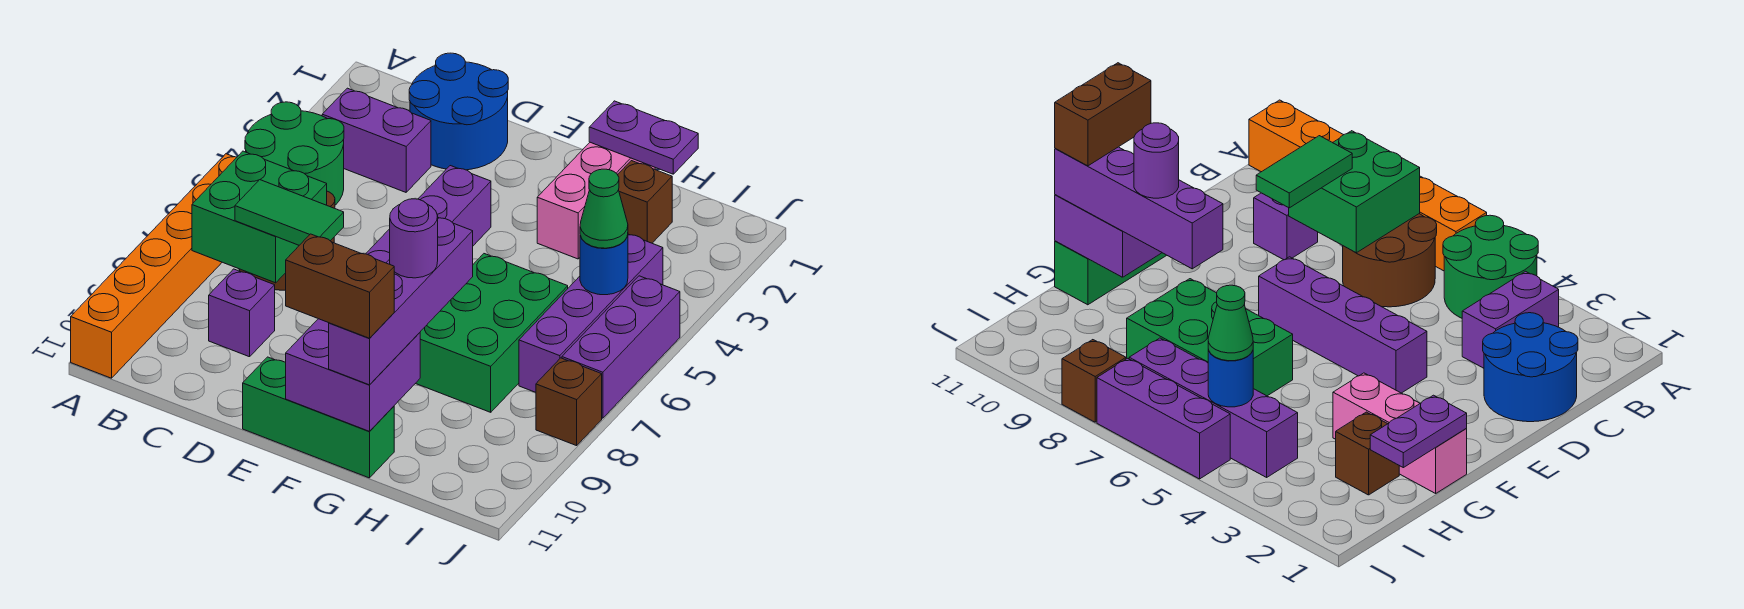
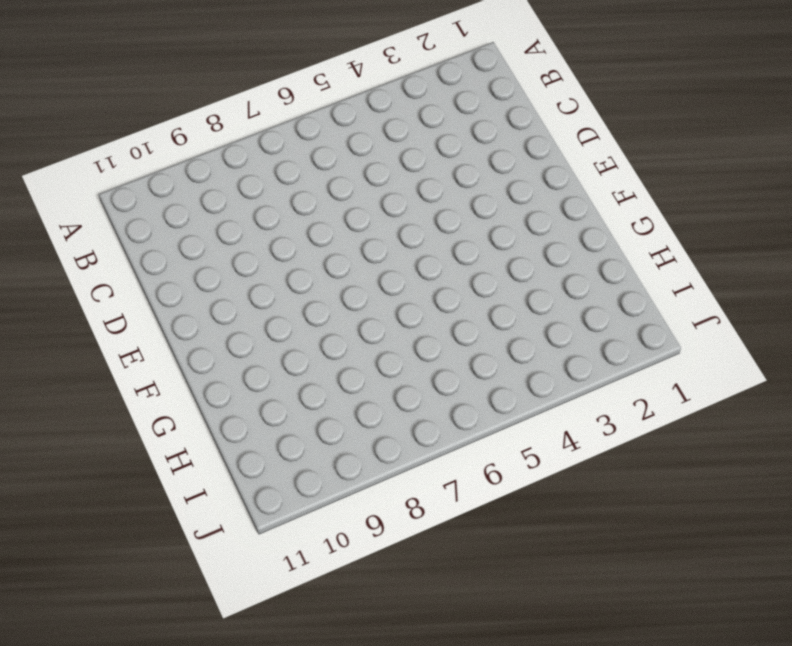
none -> green 2x2 round brick [245,102,344,205]
none -> orange 1x6 brick [71,154,237,378]
none -> purple 1x2 brick [322,88,431,192]

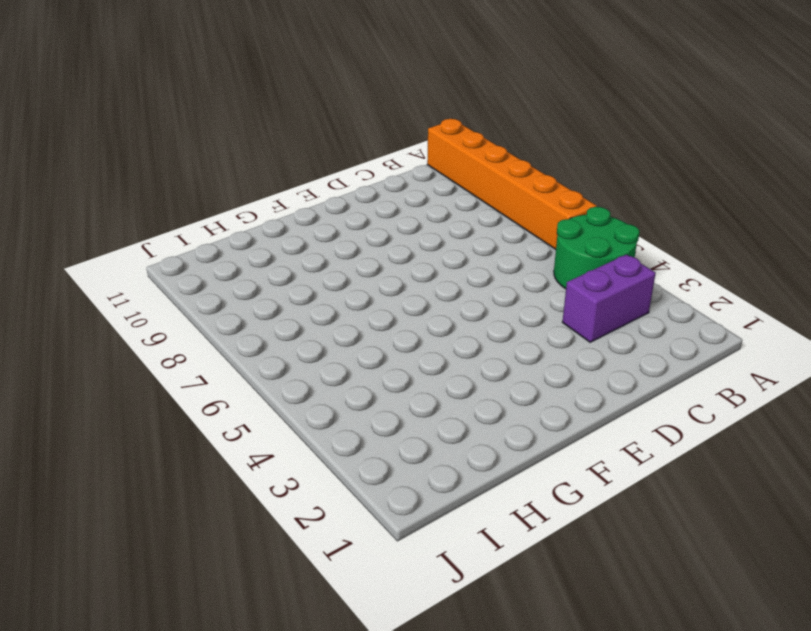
none -> brown 2x2 round brick [1343,214,1437,307]
none -> blue 2x2 round brick [409,53,508,170]
none -> purple 1x1 brick [209,269,275,357]

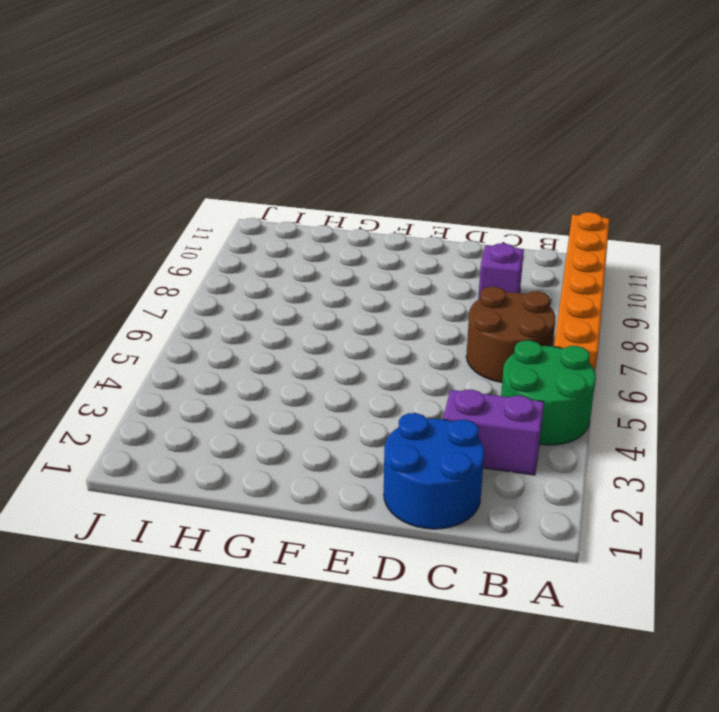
none -> purple 1x4 brick [366,166,491,263]
none -> green 1x3 brick [243,357,394,478]
none -> pink 1x3 brick [537,142,655,259]

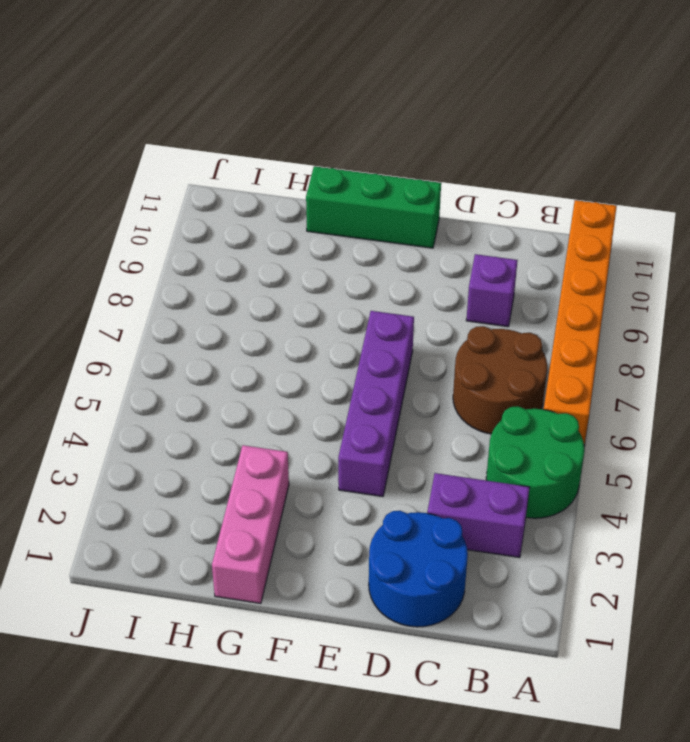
none -> green 2x3 brick [415,254,568,412]
none -> brown 1x1 brick [618,161,672,243]
none -> purple 1x4 brick [519,234,663,392]

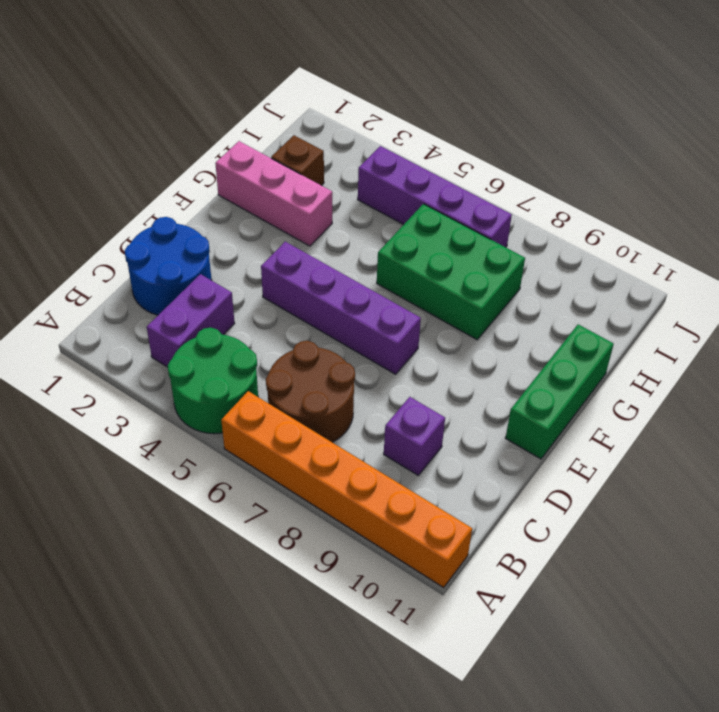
none -> purple 1x3 brick [562,276,680,418]
none -> brown 1x1 brick [536,358,602,446]
none -> green 2x2 brick [192,151,327,283]

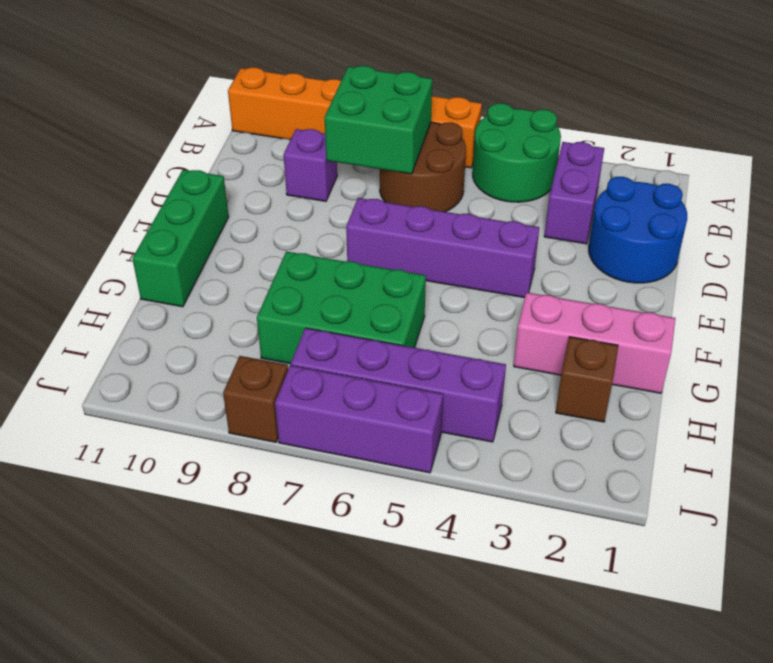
none -> purple 2x2 brick [286,319,420,431]
none -> purple 1x2 plate [589,101,698,174]
none -> blue 1x1 round brick [580,235,628,295]

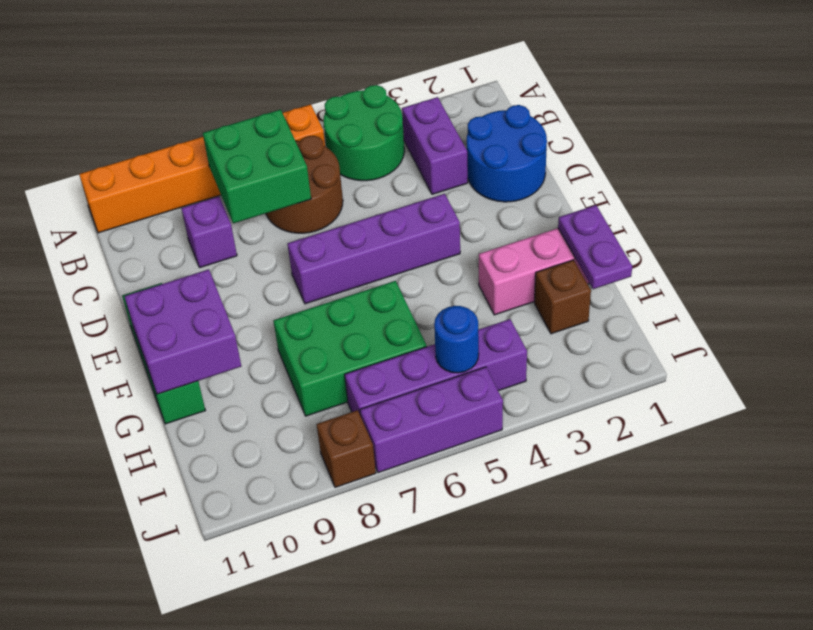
none -> green 1x2 tile [235,180,344,245]
none -> purple 1x4 brick [329,218,473,385]
none -> green 1x1 cone [580,169,628,248]

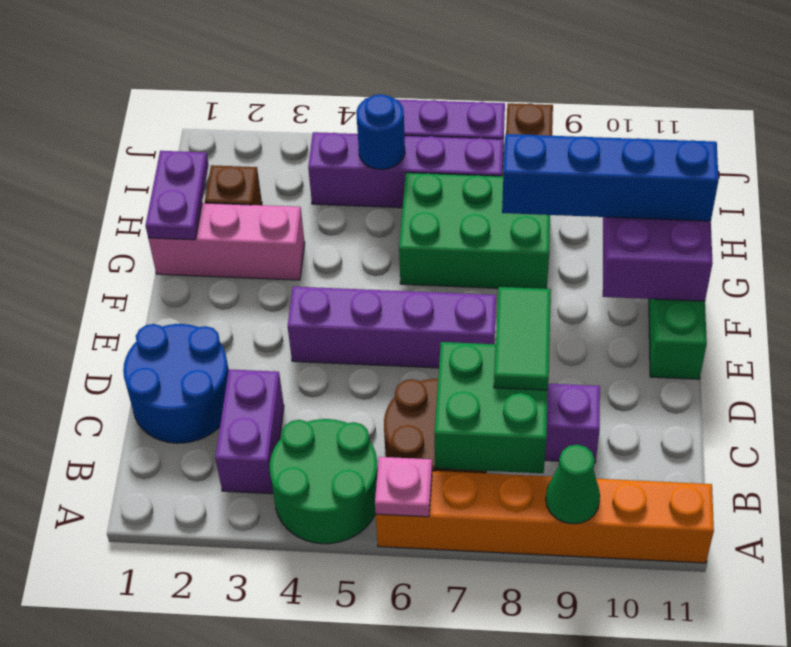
pink 1x1 plate [375,457,432,517] -> none
green 1x1 cone [546,445,600,524] -> green 1x1 cone moved to [580,169,628,248]
blue 1x4 brick [502,134,719,221] -> purple 1x4 brick [329,218,473,385]
none -> brown 1x2 brick [286,234,394,338]
none -> purple 1x1 round brick [390,199,438,278]

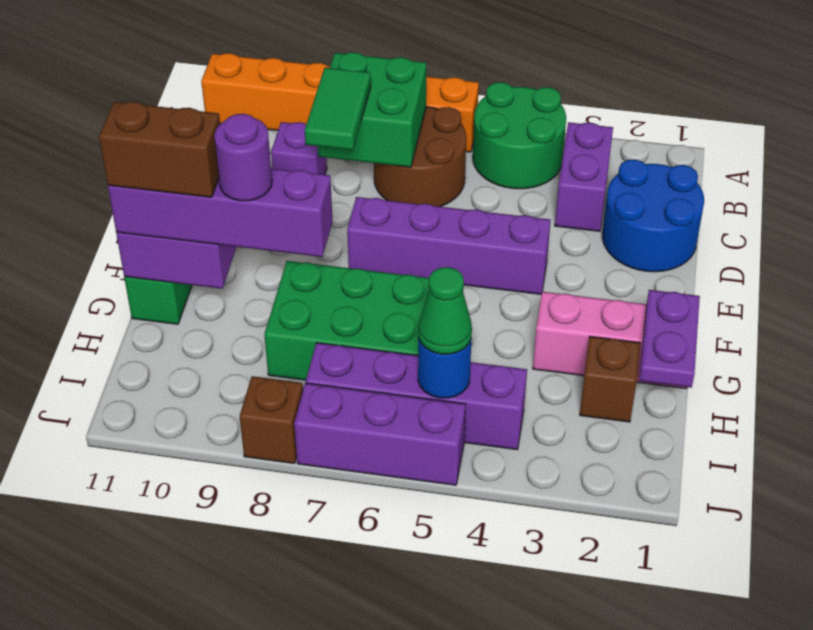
brown 1x2 brick [99,102,220,197] -> brown 1x2 brick turned to [286,234,394,338]

